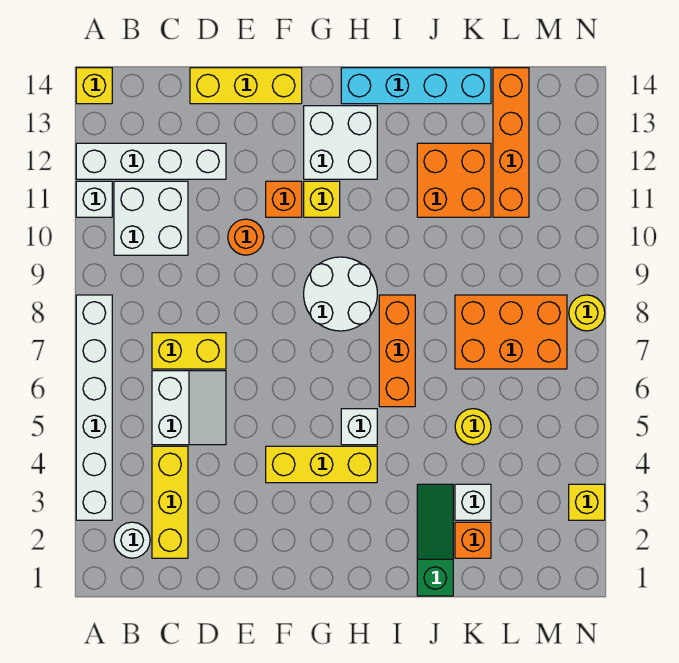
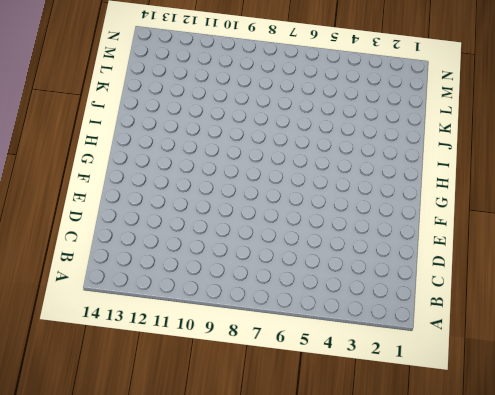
none -> white 1x6 brick [76,295,112,520]
none -> white 1x1 brick [76,181,112,217]
none -> white 1x4 brick [76,143,226,179]

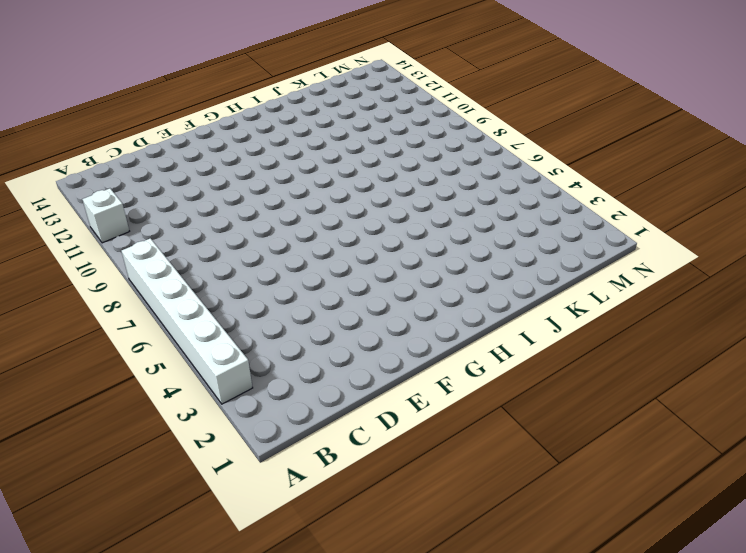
none -> white 1x4 brick [76,143,226,179]
none -> yellow 1x1 brick [76,68,112,104]
none -> white 1x1 round brick [114,522,150,558]

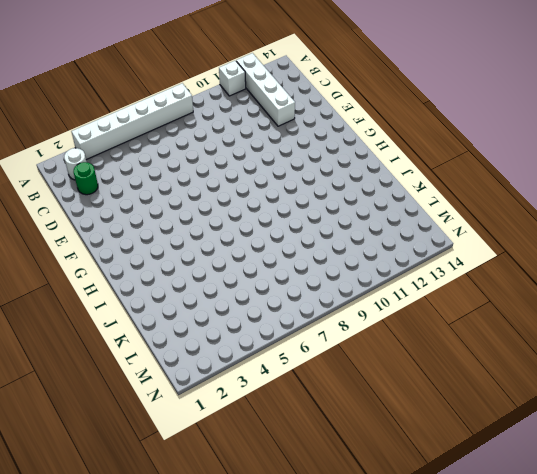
green 1x1 round brick [74,162,98,195] -> yellow 1x3 brick [152,446,188,558]
none -> yellow 1x1 brick [76,68,112,104]
none -> white 2x2 brick [114,181,188,255]
none -> white 2x2 slope [152,371,226,445]

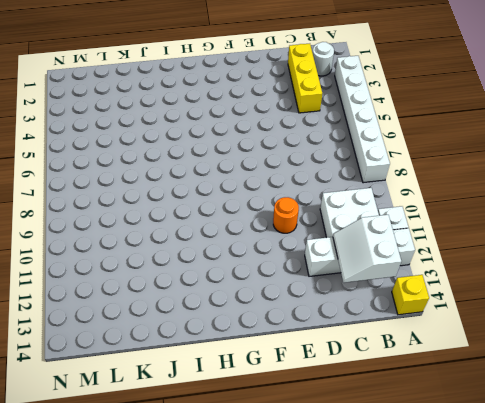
white 2x2 slope [333,214,401,283] -> white 2x2 slope moved to [152,371,226,445]
none -> yellow 1x2 brick [152,333,226,369]
none -> yellow 1x3 brick [190,68,302,104]
none -> yellow 1x3 brick [266,446,377,483]

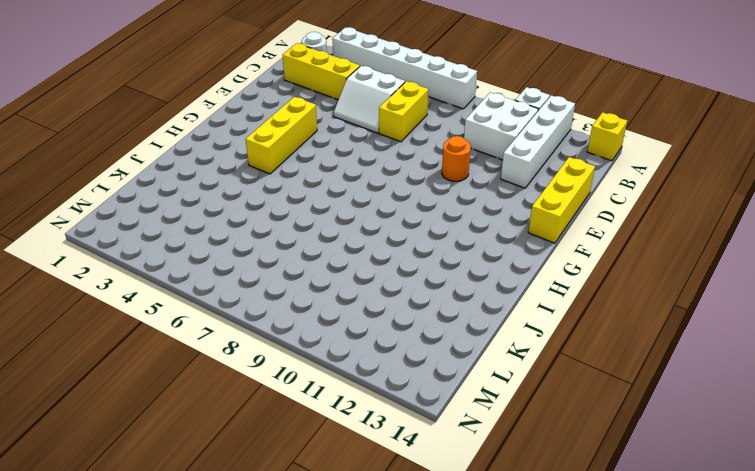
none -> orange 1x1 brick [266,181,302,217]
none -> white 2x2 round brick [304,257,377,331]
none -> yellow 1x1 brick [304,181,340,217]

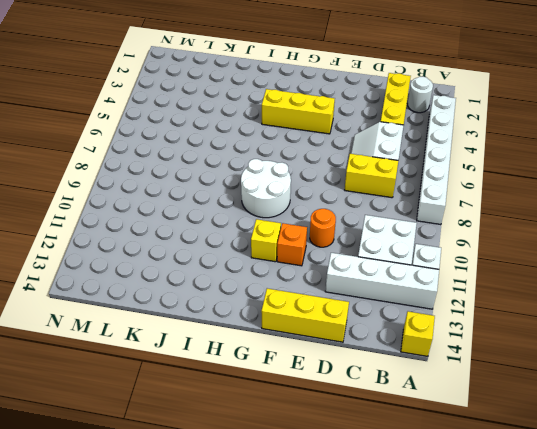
none -> white 2x2 brick [304,106,377,179]
none -> white 1x1 brick [341,409,377,445]
none -> cyan 1x4 brick [341,68,491,104]

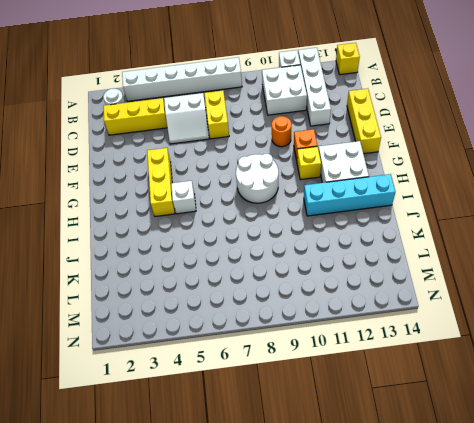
cyan 1x4 brick [304,174,396,216] -> cyan 1x4 brick turned to [341,68,491,104]
none -> orange 1x3 brick [379,295,415,407]
none -> green 1x3 slope [417,484,453,596]
none -> orange 2x2 brick [417,143,491,217]

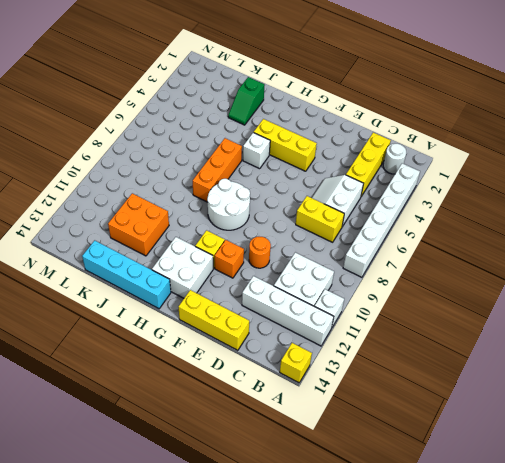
green 1x2 slope [228,77,265,125] -> green 1x3 slope [417,484,453,596]
none -> orange 1x1 brick [455,522,491,558]
none -> white 1x1 brick [455,484,491,520]
none -> yellow 1x1 round brick [455,409,491,445]

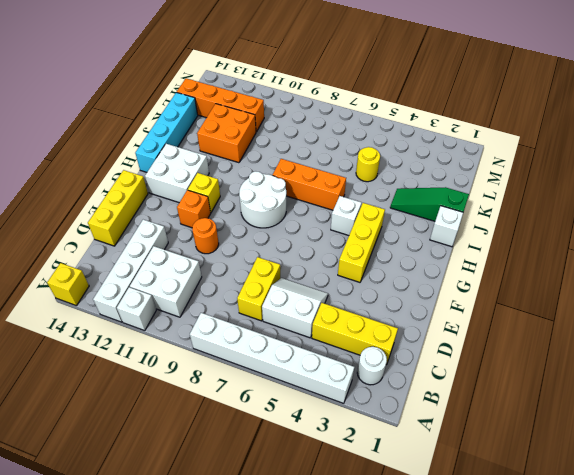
white 1x1 brick [430,206,463,247] -> white 1x1 brick moved to [455,484,491,520]
none -> orange 1x1 brick [455,522,491,558]
none -> orange 2x3 brick [455,295,567,369]
none -> yellow 1x1 brick [569,484,605,520]

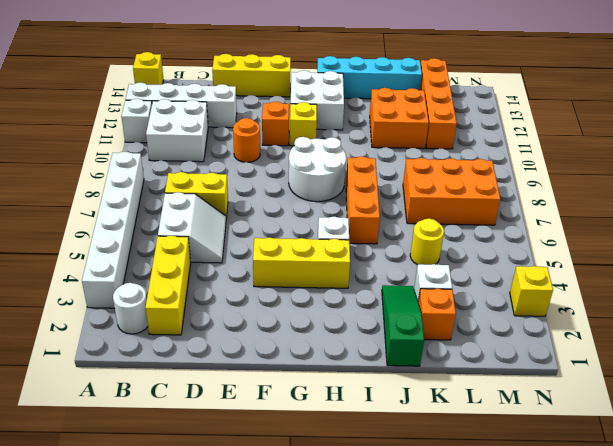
none -> yellow 1x1 round brick [569,295,605,331]

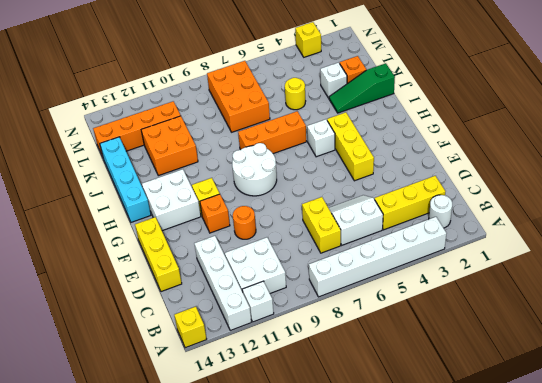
none -> yellow 1x1 round brick [569,295,605,331]

